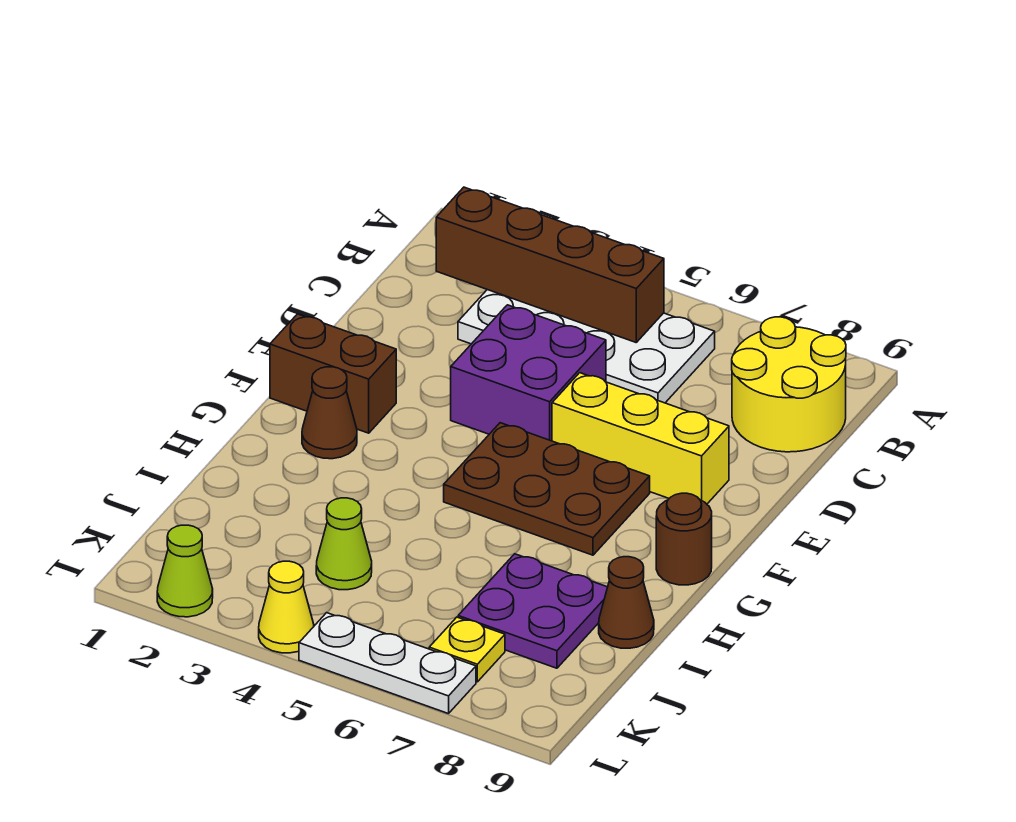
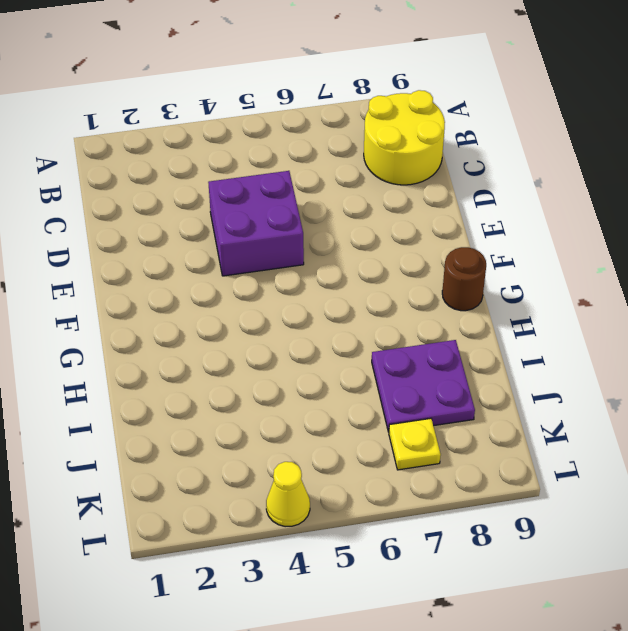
none -> white 2x4 plate [458,290,715,403]
none -> yellow 1x3 brick [552,373,729,504]
none -> brown 1x2 brick [270,314,396,433]

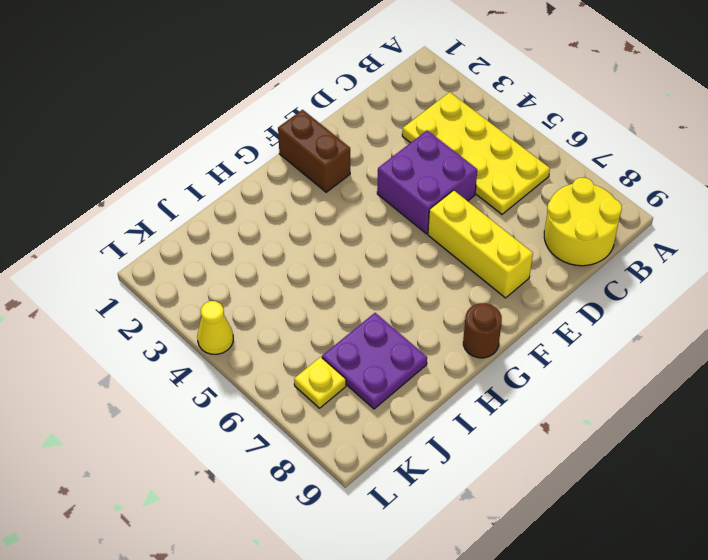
yellow 2x4 plate [402,92,550,214] -> white 2x4 plate [458,290,715,403]
none -> brown 2x3 plate [444,423,650,555]
none -> brown 1x1 cone [302,367,357,459]
none -> brown 1x1 cone [599,557,654,648]

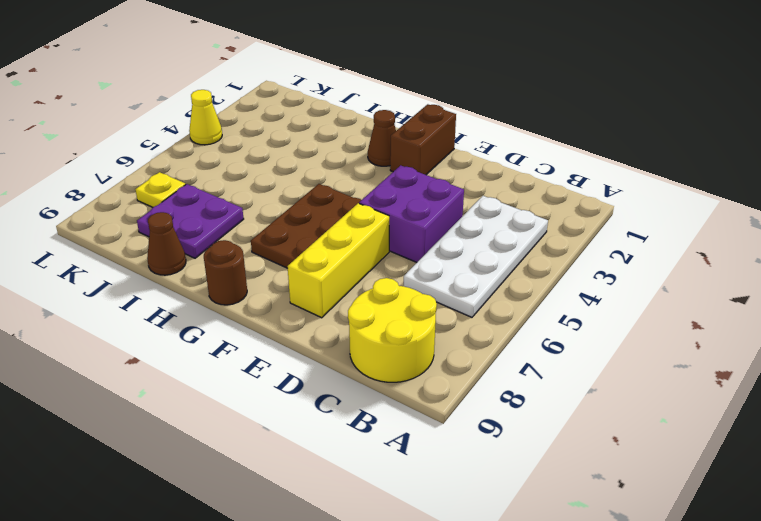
none -> lime 1x1 cone [316,498,372,590]
none -> lime 1x1 cone [157,525,213,617]
none -> white 1x3 plate [299,613,476,714]

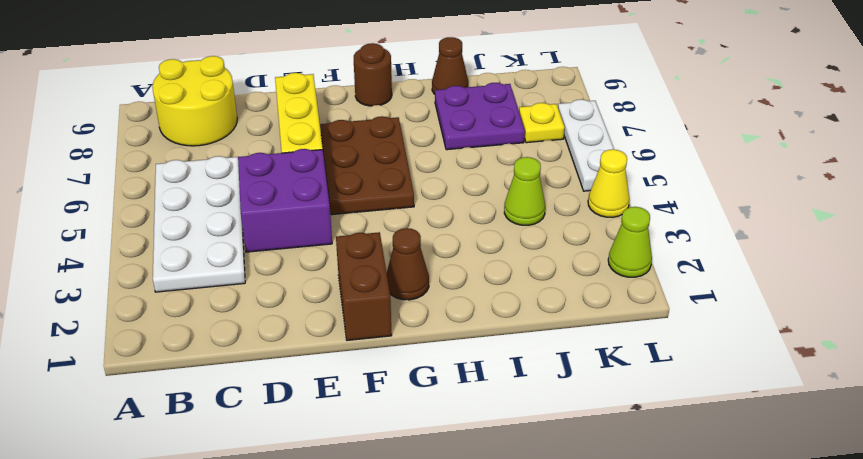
none -> brown 1x4 brick [436,187,664,342]

